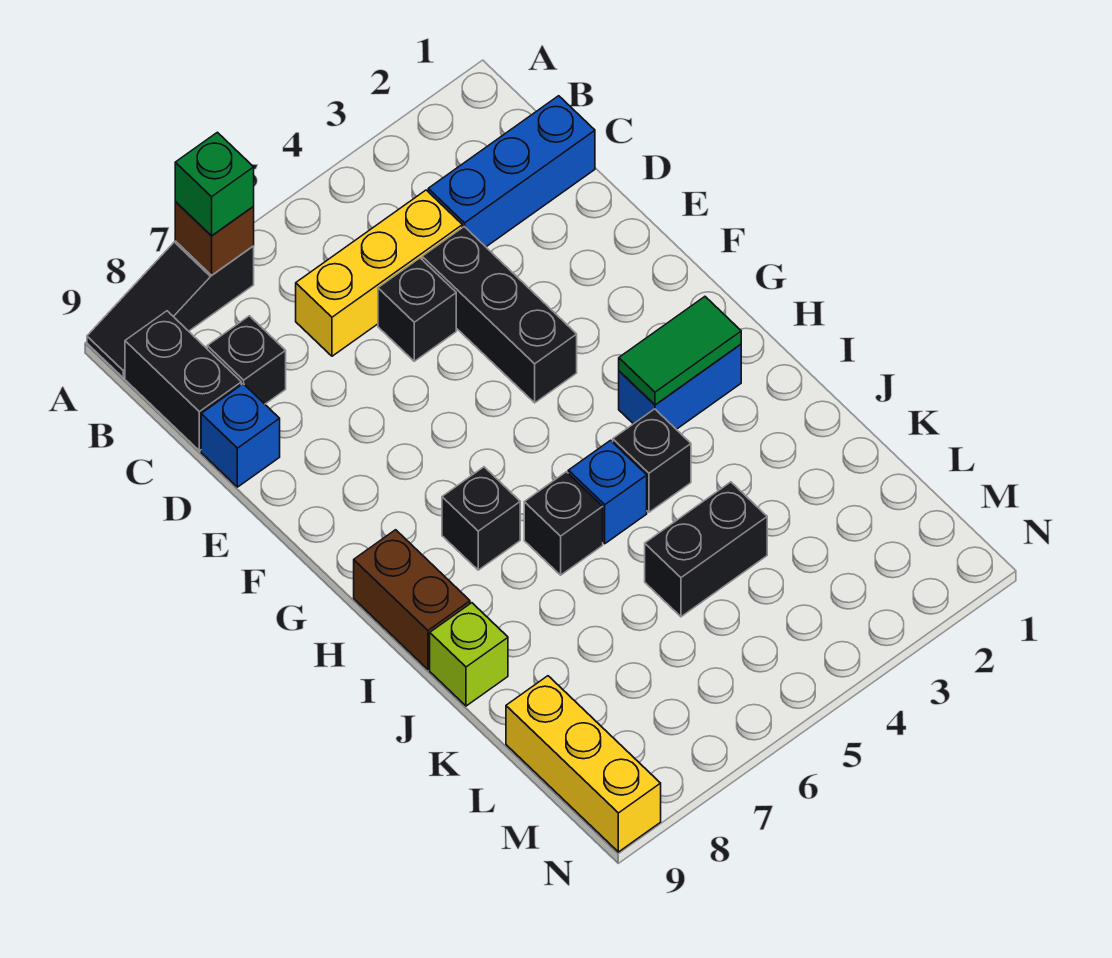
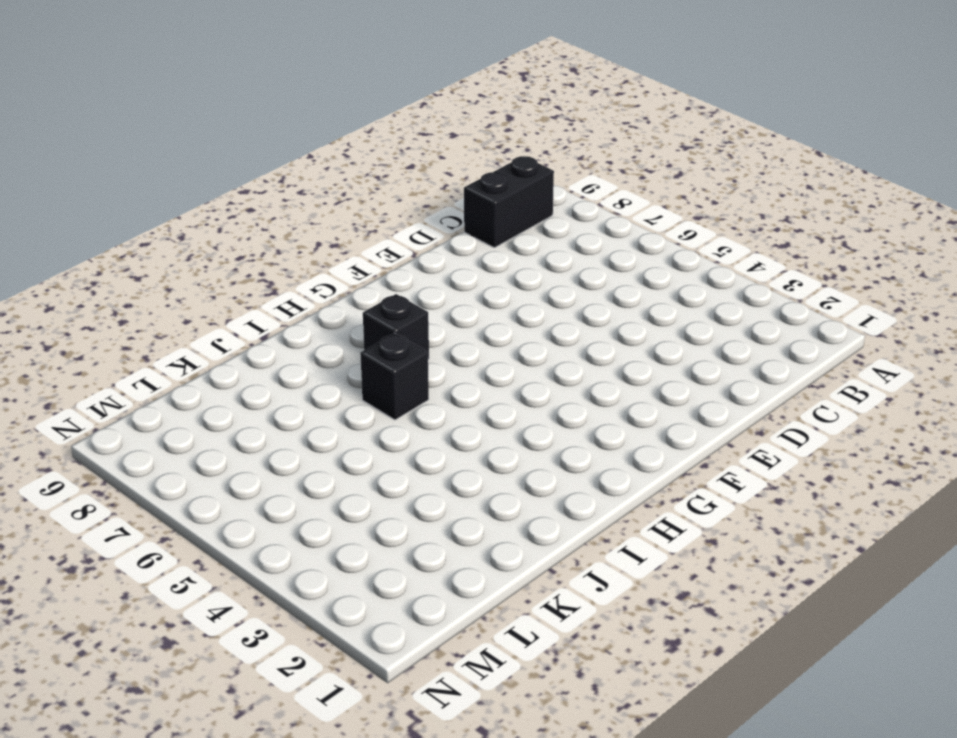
none -> black 1x3 slope [87,241,254,378]
none -> blue 1x3 brick [428,96,595,247]
none -> yellow 1x3 brick [296,190,462,356]

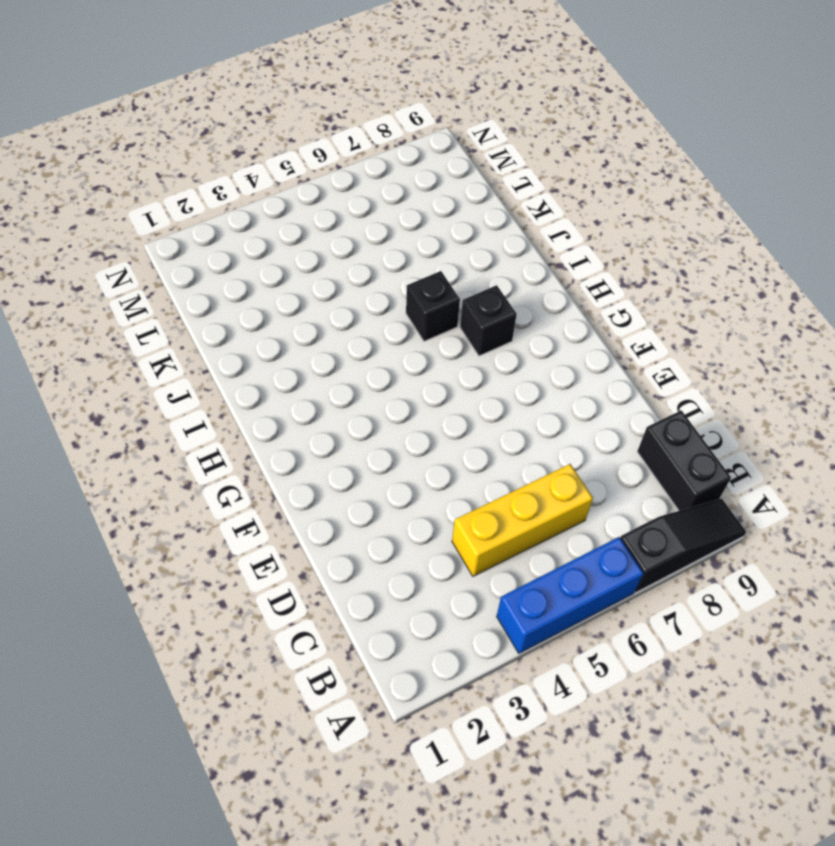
blue 1x3 brick [497,537,643,653] -> blue 1x3 brick moved to [428,96,595,247]
none -> black 1x1 brick [207,316,286,404]
none -> black 1x3 brick [422,227,577,403]
none -> black 1x1 brick [378,258,456,361]

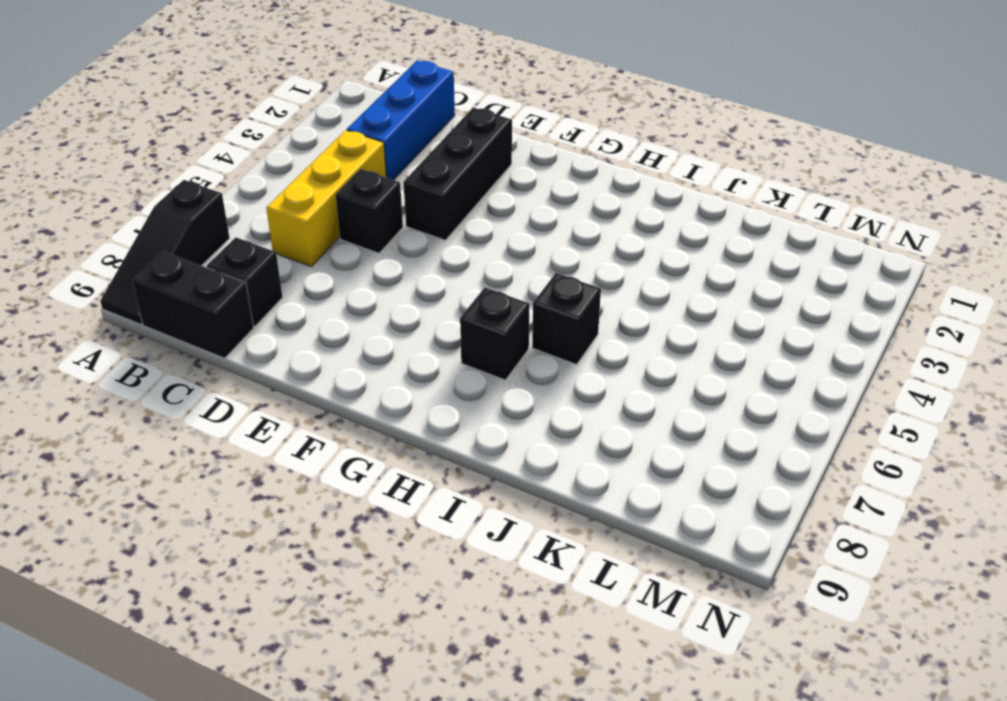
black 1x3 brick [403,107,512,240] -> black 1x3 brick turned to [422,227,577,403]
none -> blue 1x1 brick [201,384,280,487]
none -> blue 1x2 brick [619,344,741,429]
none -> brown 1x2 brick [354,530,470,669]

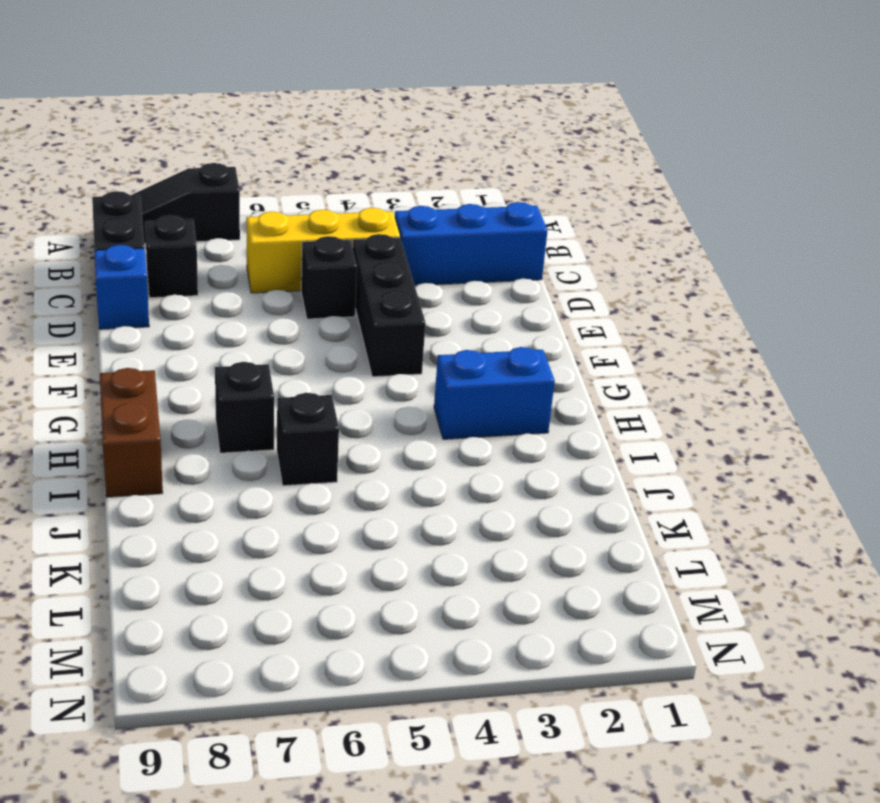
none -> black 1x1 brick [613,409,691,512]
none -> blue 1x1 brick [568,440,647,544]
none -> lime 1x1 brick [430,603,508,706]

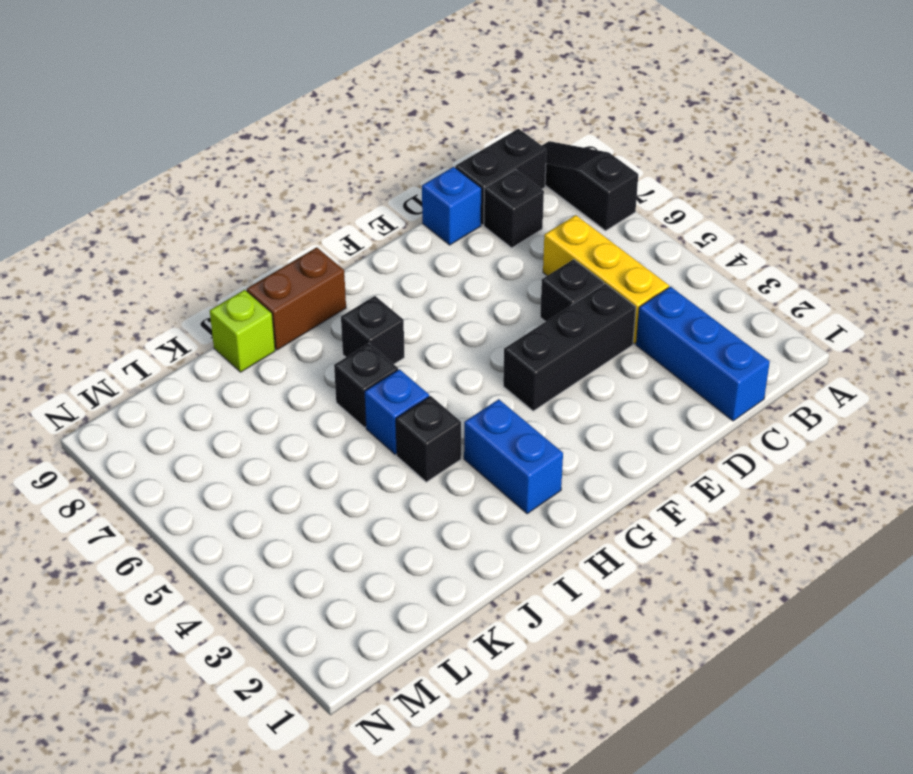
none -> black 1x2 brick [645,482,767,617]
none -> yellow 1x3 brick [506,676,661,852]
none -> brown 1x1 brick [175,202,254,275]

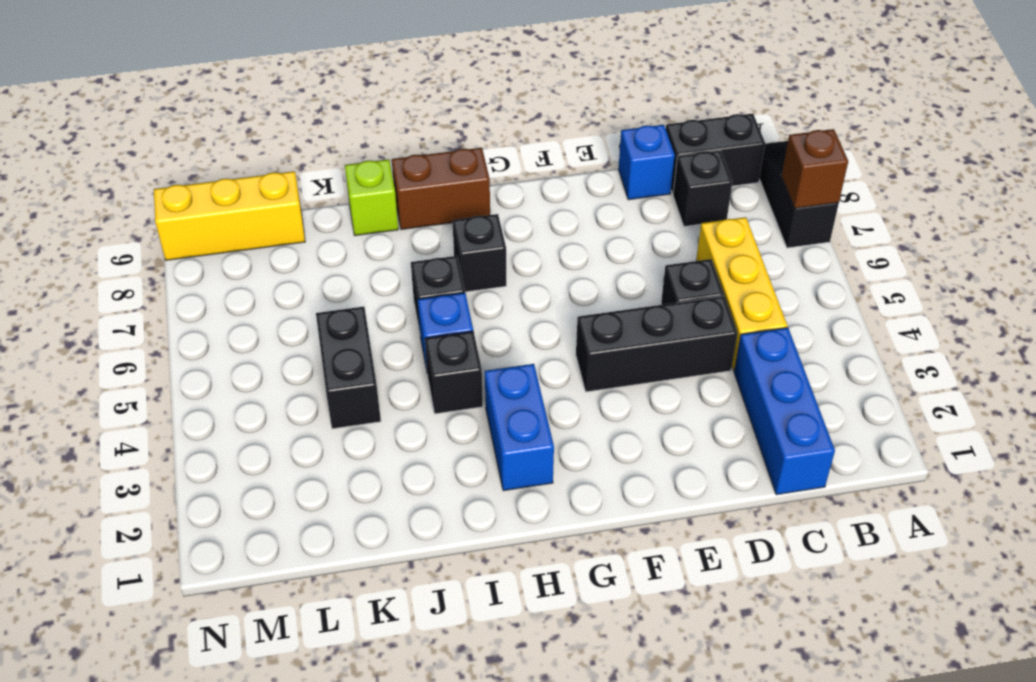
none -> green 1x2 tile [619,297,741,405]
none -> green 1x1 brick [175,132,254,236]

